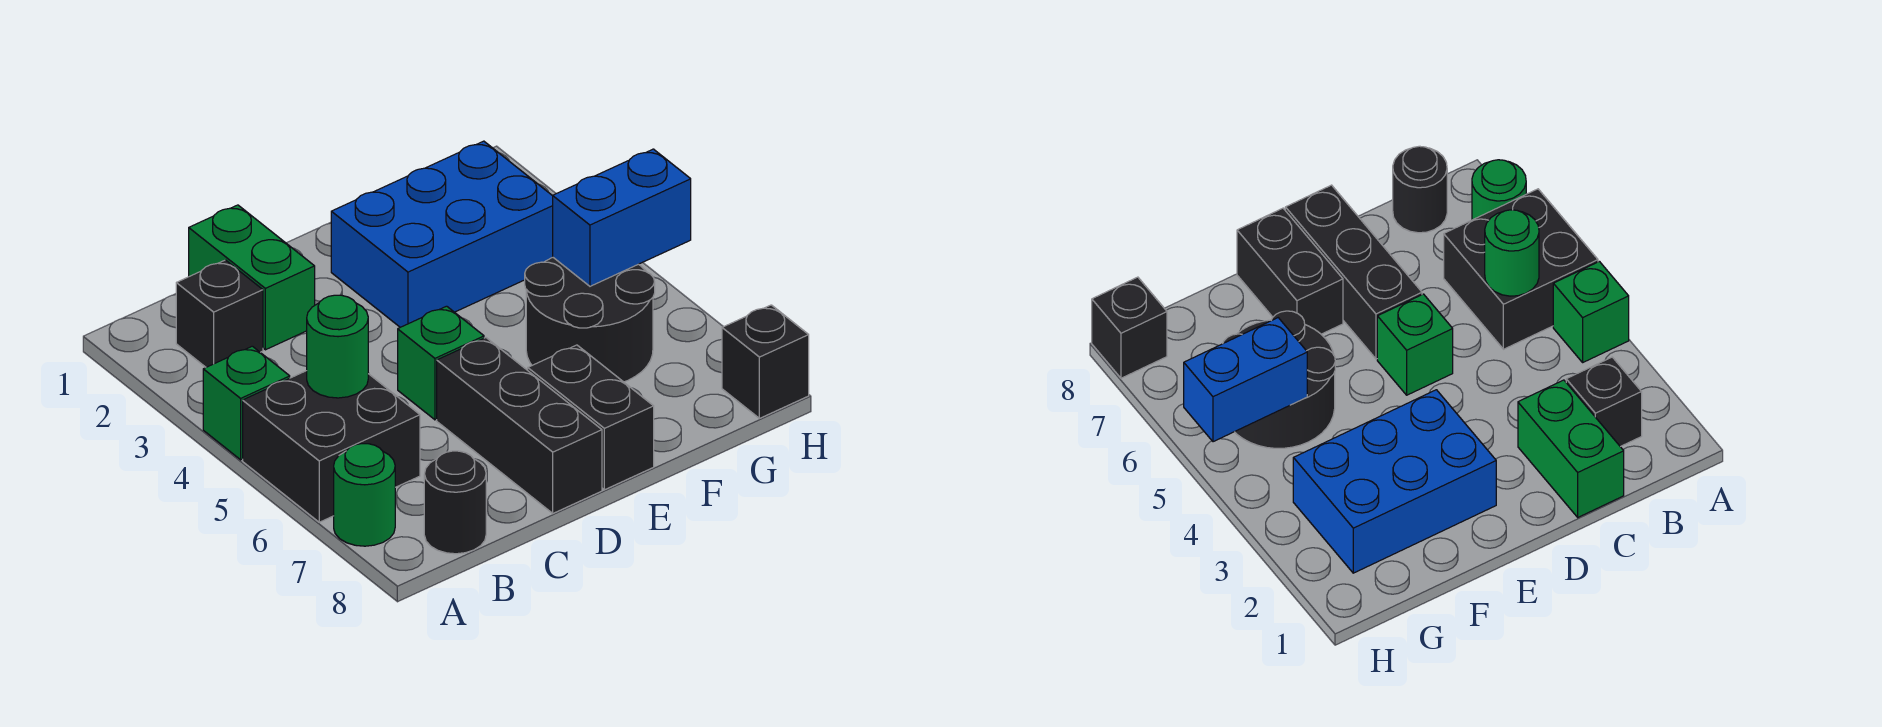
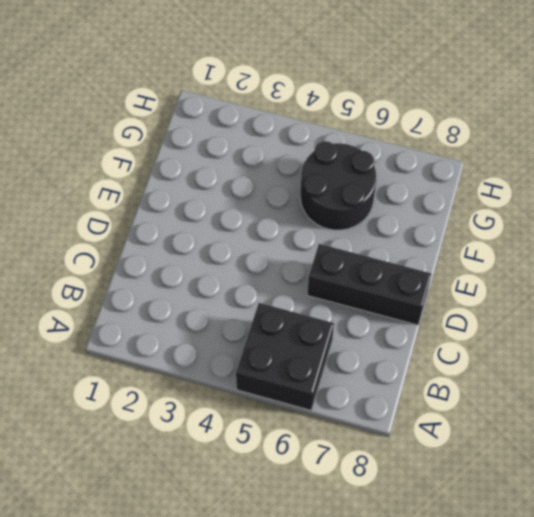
none -> green 1x1 brick [203,346,290,460]
none -> green 1x1 round brick [334,444,395,546]
none -> black 1x1 brick [176,260,263,367]

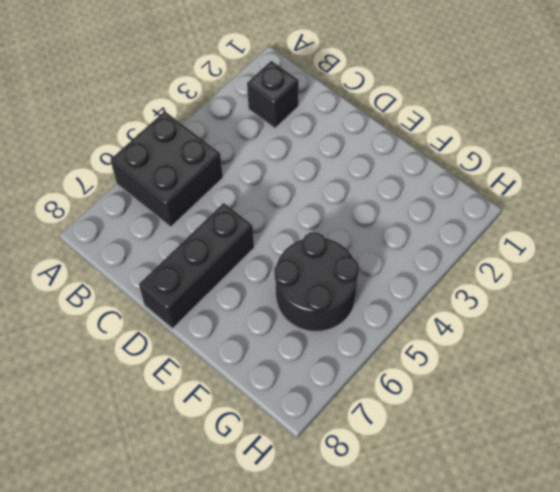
none -> green 1x1 brick [203,346,290,460]
none -> green 1x1 round brick [334,444,395,546]
none -> black 1x1 round brick [424,451,486,554]

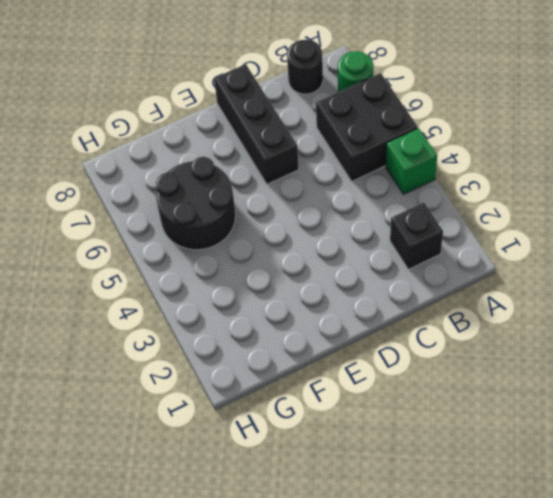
none -> green 1x2 brick [189,205,315,350]
none -> green 1x1 brick [398,306,484,420]
none -> blue 2x3 brick [331,141,553,327]

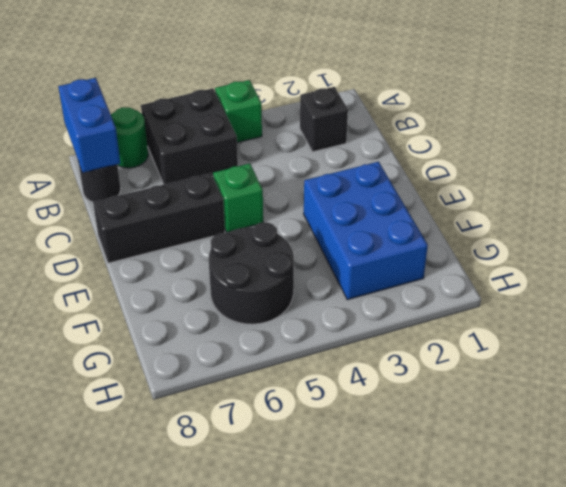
blue 1x2 brick [58,78,120,173] -> blue 1x2 brick moved to [553,149,691,286]
none -> green 1x2 brick [189,205,315,350]
none -> black 1x2 brick [528,345,654,490]
none -> black 1x1 brick [722,305,809,418]

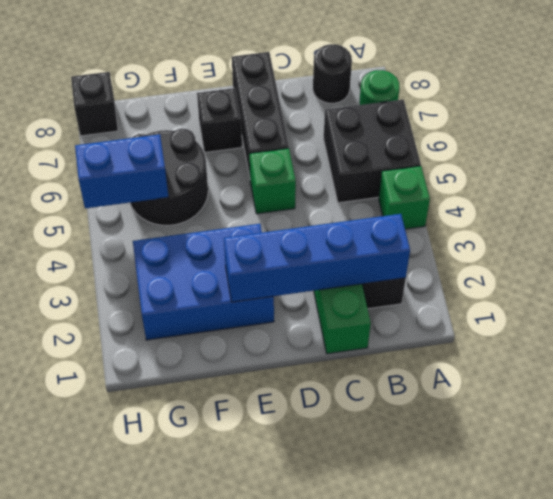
blue 1x4 brick [224,214,410,302] -> none
black 1x1 brick [197,88,242,153] -> black 1x2 brick [528,345,654,490]
none -> green 1x1 round brick [307,295,368,398]

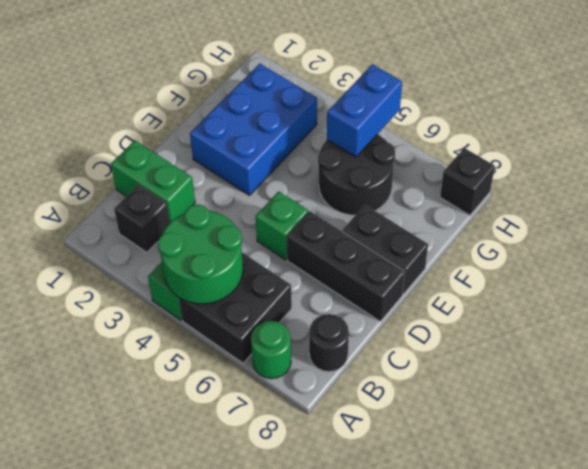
green 2x2 round brick [158,205,243,304] -> green 1x1 round brick [307,295,368,398]

